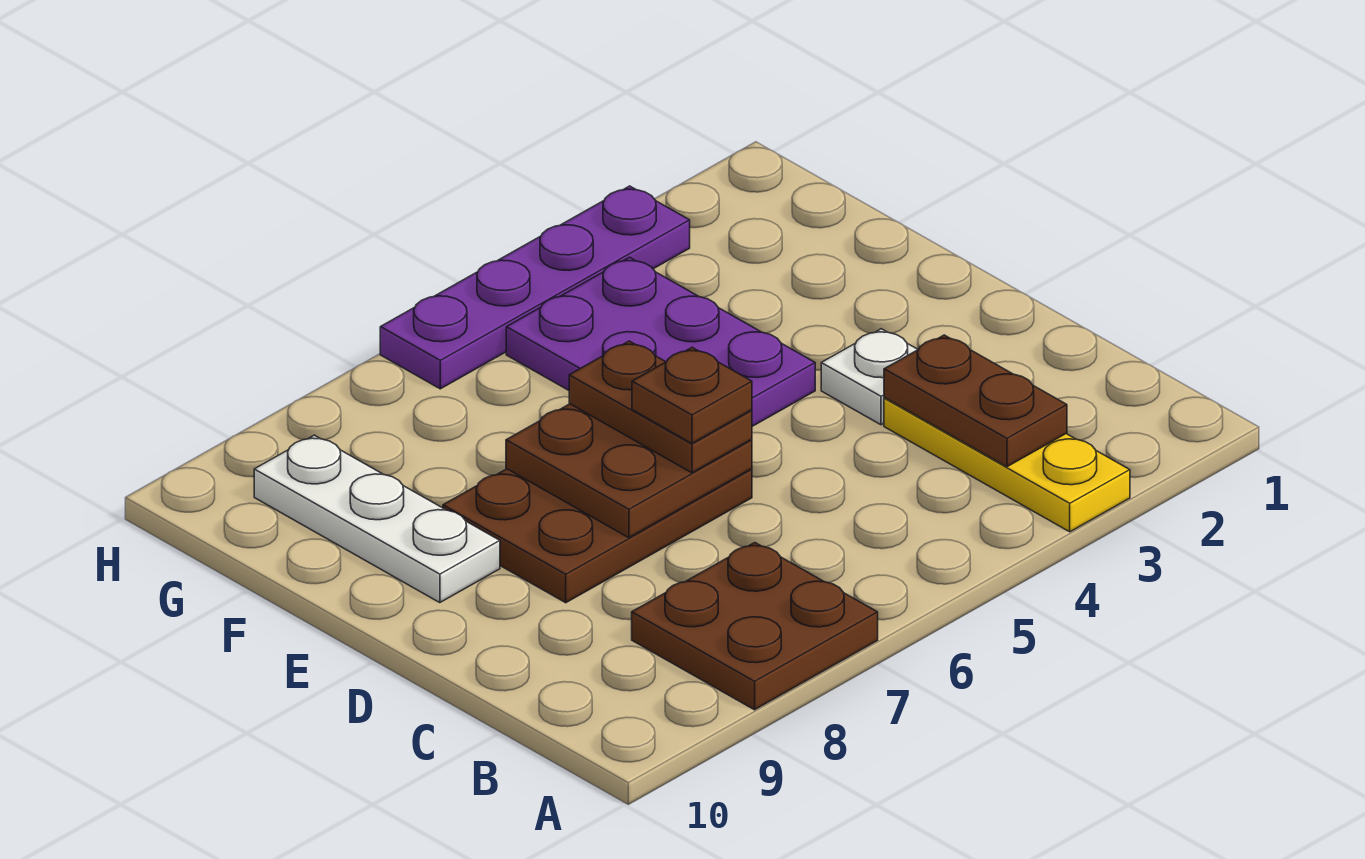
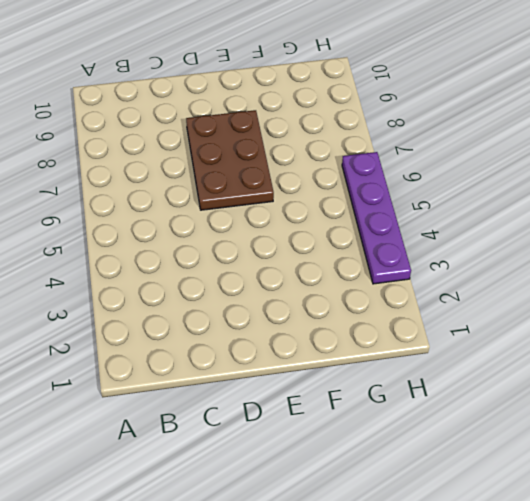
none -> yellow 1x3 plate [884,398,1130,532]
none -> brown 2x2 plate [632,543,878,710]

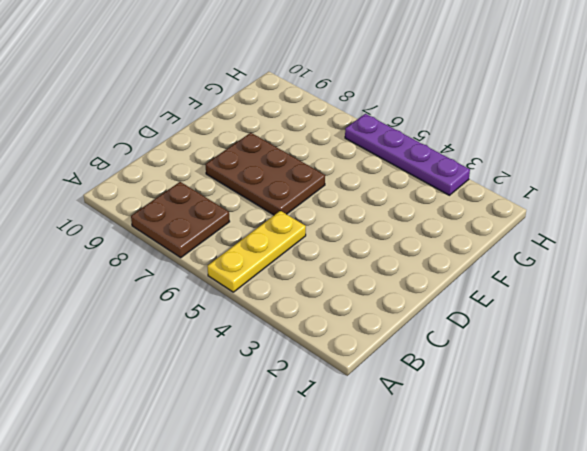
yellow 1x3 plate [207,211,306,292] -> yellow 1x3 plate moved to [884,398,1130,532]
none -> white 1x1 plate [821,329,918,425]
none -> purple 2x3 plate [506,257,815,426]

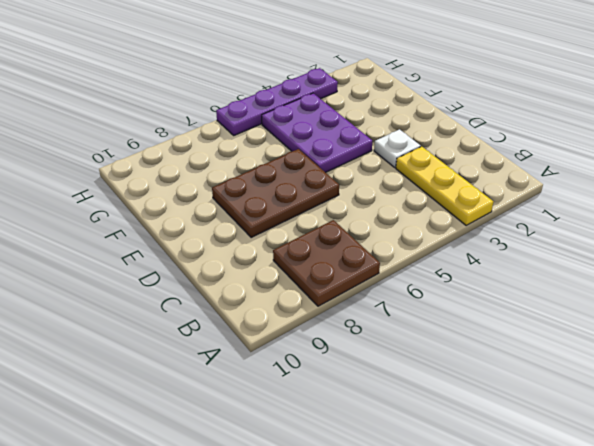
none -> white 1x3 plate [254,435,500,603]
none -> brown 1x2 plate [884,335,1067,467]

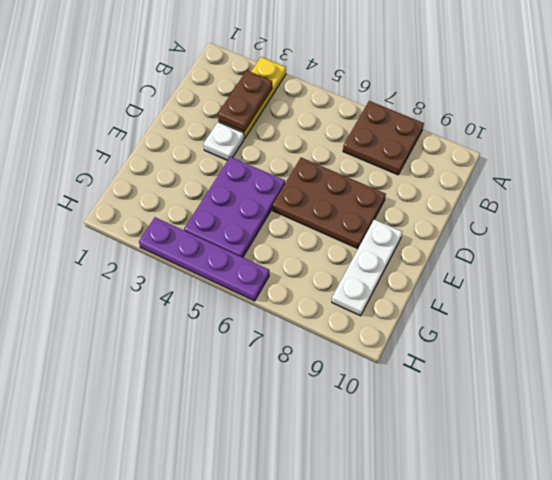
none -> brown 2x2 plate [506,404,752,538]
none -> brown 1x2 plate [569,341,752,473]

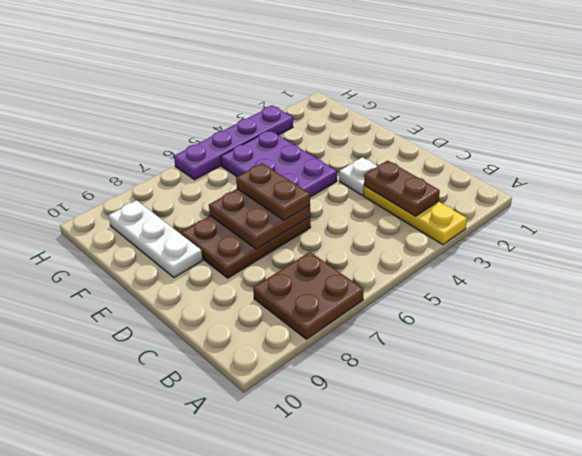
none -> brown 1x1 plate [632,347,752,443]

